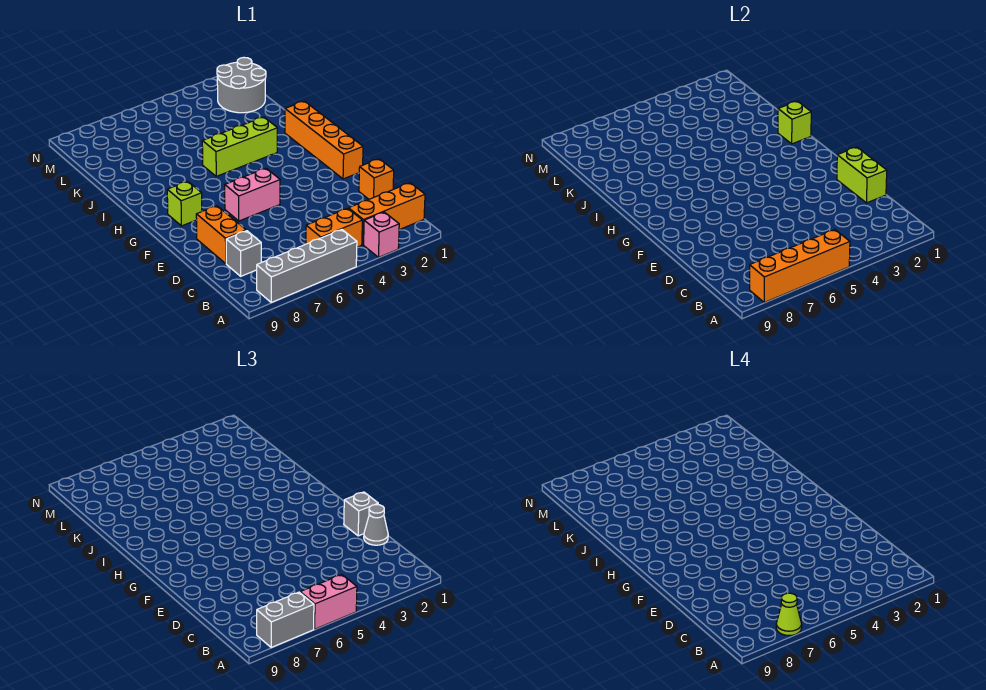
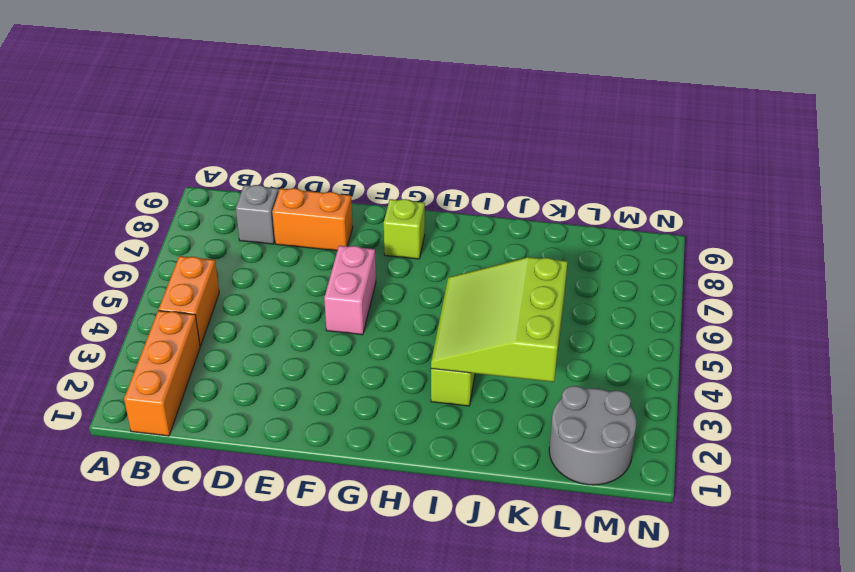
lime 3x3 slope [431,257,568,382] -> none
none -> pink 1x1 brick [364,212,399,257]
none -> grey 1x4 brick [257,230,357,302]
none -> orange 1x1 brick [359,159,394,199]

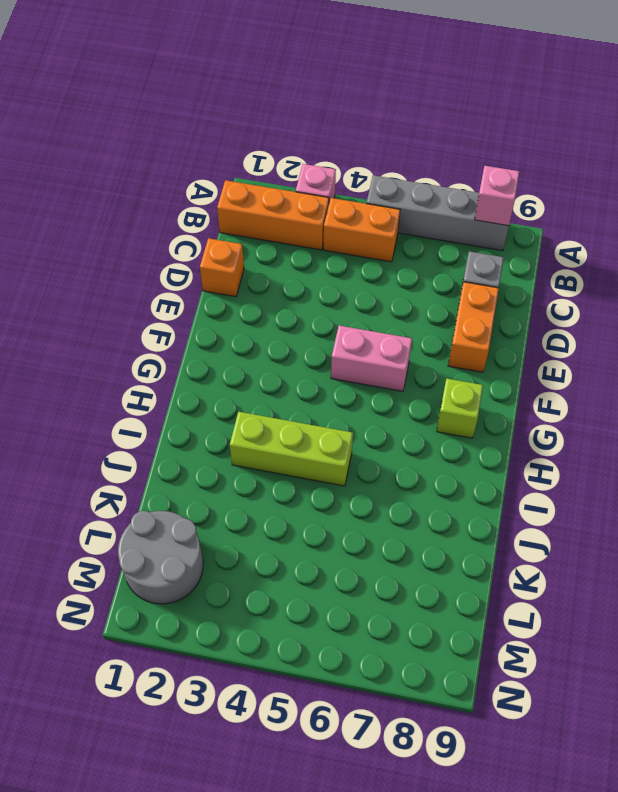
pink 1x1 brick [474,166,519,226] -> orange 1x4 brick [750,230,850,302]
none -> orange 1x4 brick [285,101,363,179]
none -> lime 1x2 brick [837,147,887,203]
none -> lime 1x1 brick [778,101,811,144]

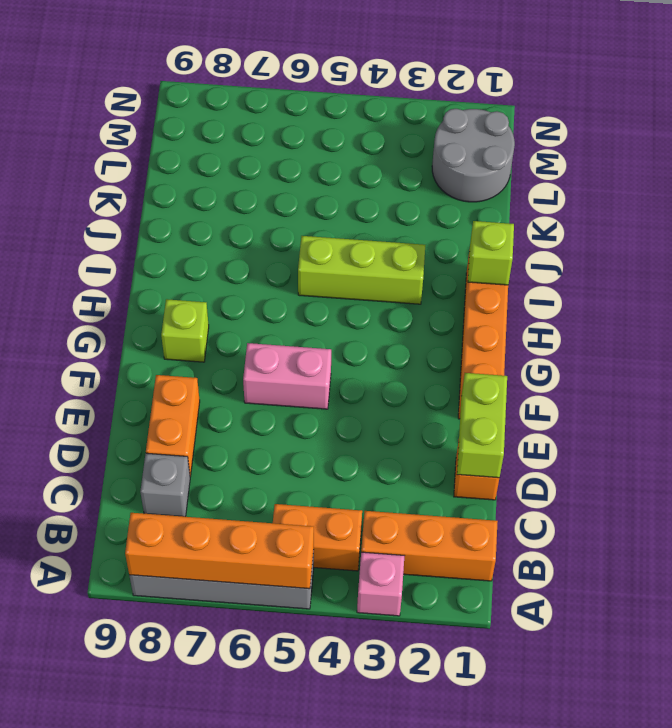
none -> pink 1x2 brick [300,575,357,629]
none -> grey 1x2 brick [257,592,314,647]
none -> grey 1x1 cone [364,505,388,545]

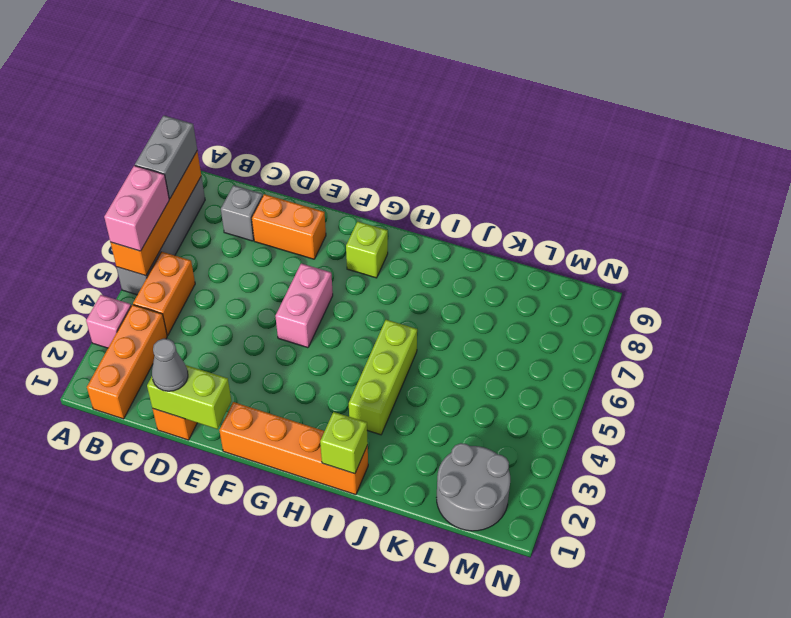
none -> grey 1x1 brick [344,492,378,536]
none -> lime 1x1 cone [776,593,802,636]

